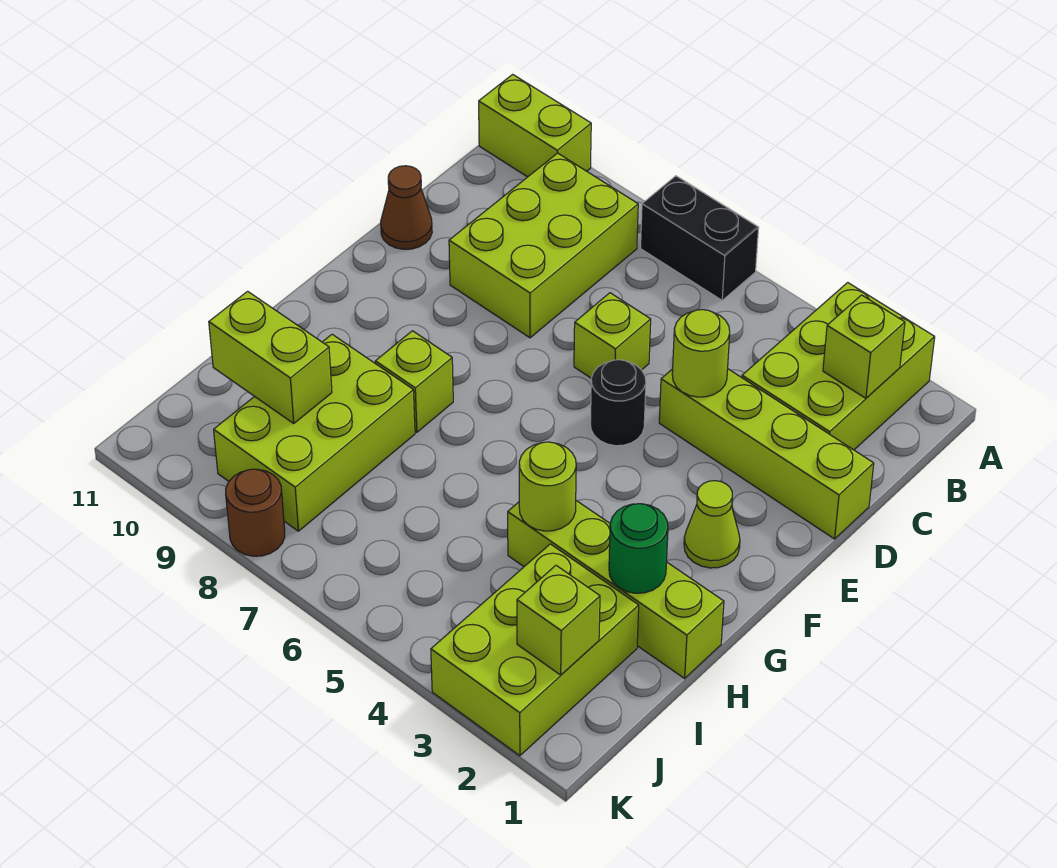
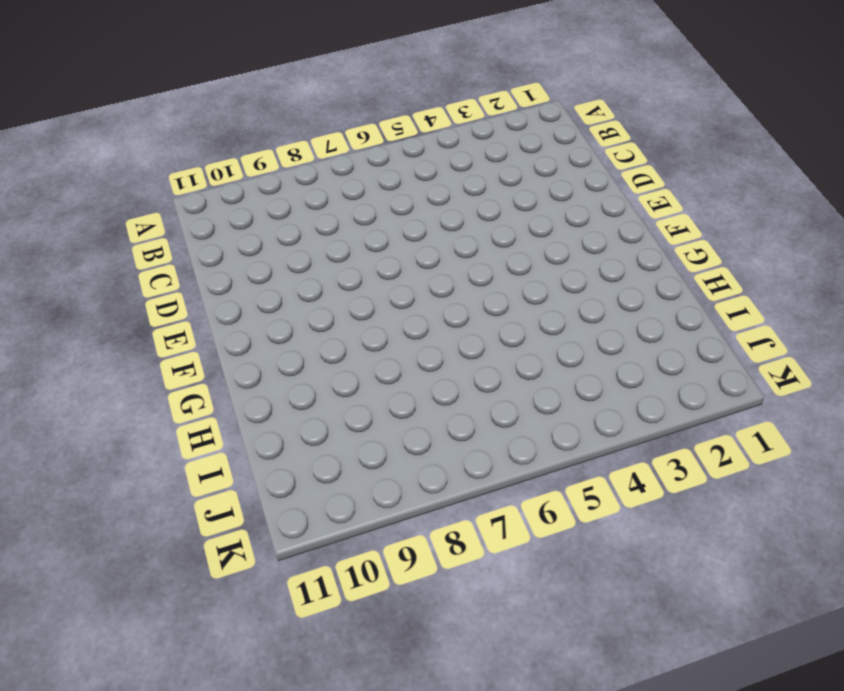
none -> lime 2x3 brick [742,283,935,450]
none -> black 1x2 brick [641,176,759,300]
none -> lime 1x2 brick [479,74,591,177]

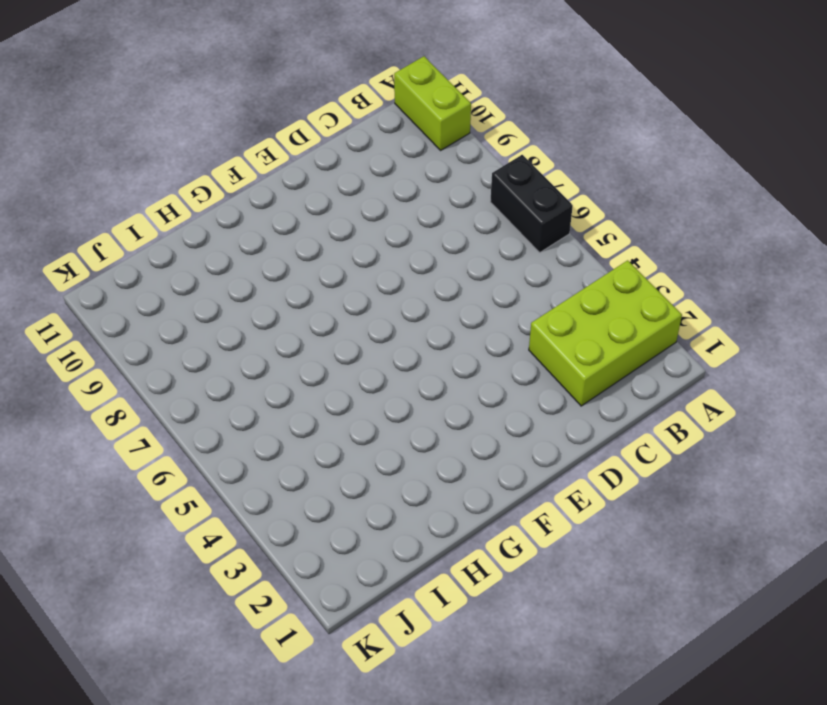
none -> lime 2x3 brick [449,153,638,338]
none -> lime 1x4 brick [659,369,874,539]
none -> lime 1x1 brick [574,293,651,378]

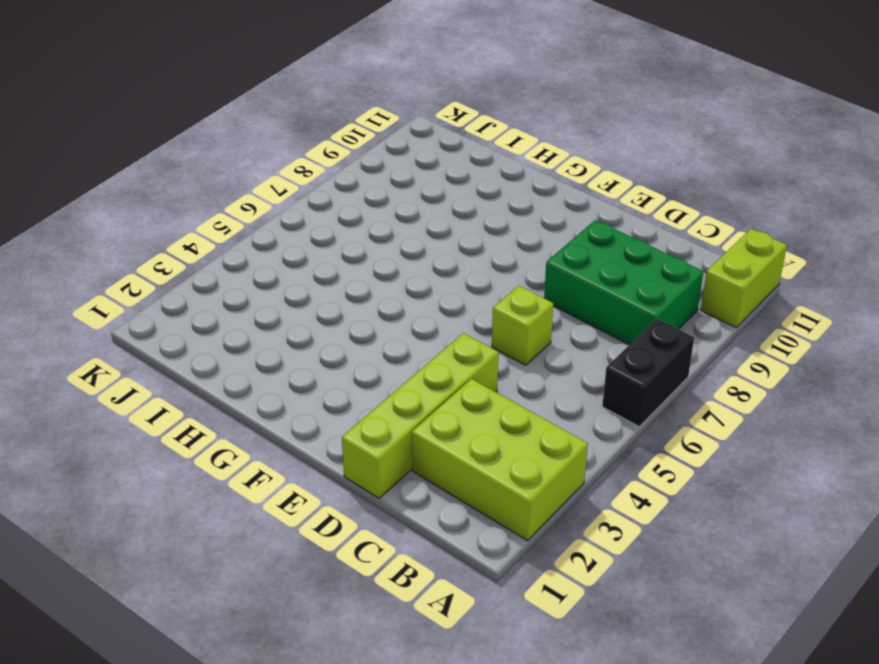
green 2x3 brick [544,220,704,345] -> lime 2x3 brick [449,153,638,338]
none -> brown 1x1 cone [381,166,432,249]
none -> black 1x1 round brick [590,360,646,446]
none -> lime 1x1 cone [684,481,740,568]

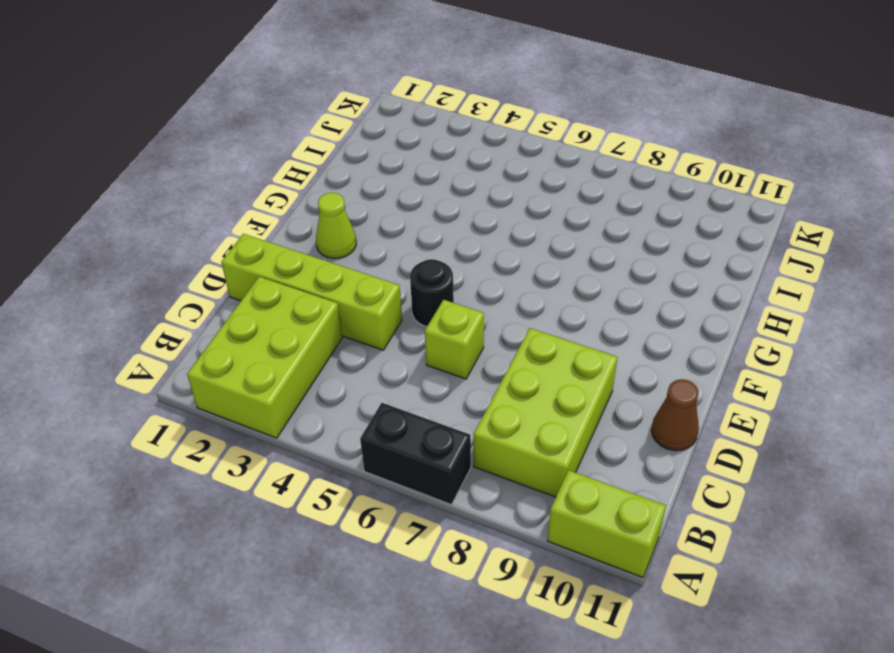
none -> lime 1x1 brick [375,331,453,432]
none -> lime 1x4 brick [508,501,724,678]
none -> lime 2x3 brick [214,334,415,531]

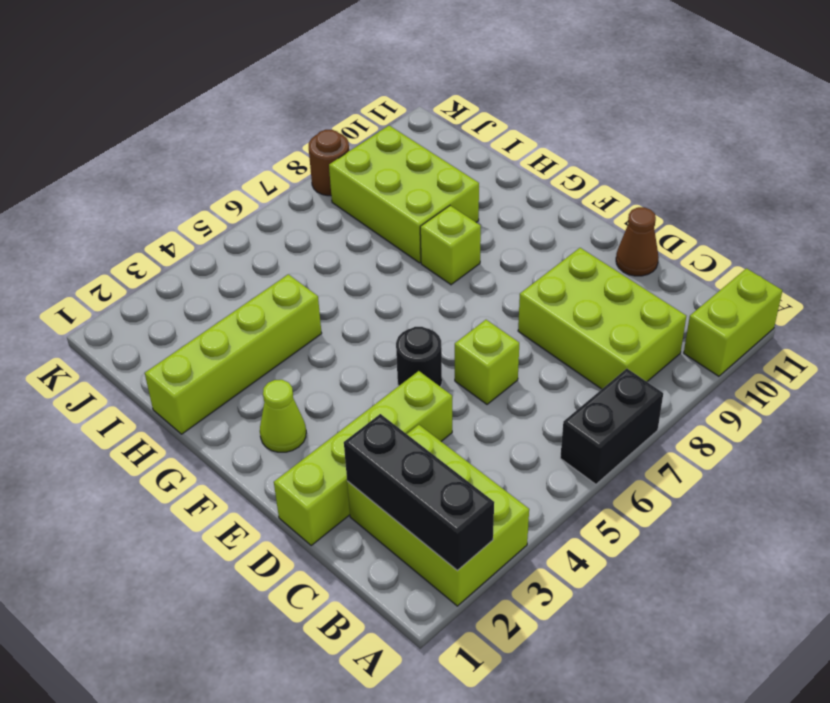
black 1x3 brick [344,414,494,571] -> lime 1x1 brick [823,295,905,398]
none -> lime 2x3 brick [431,544,639,756]
none -> lime 1x1 round brick [672,310,730,397]
none -> green 1x1 round brick [609,504,668,593]

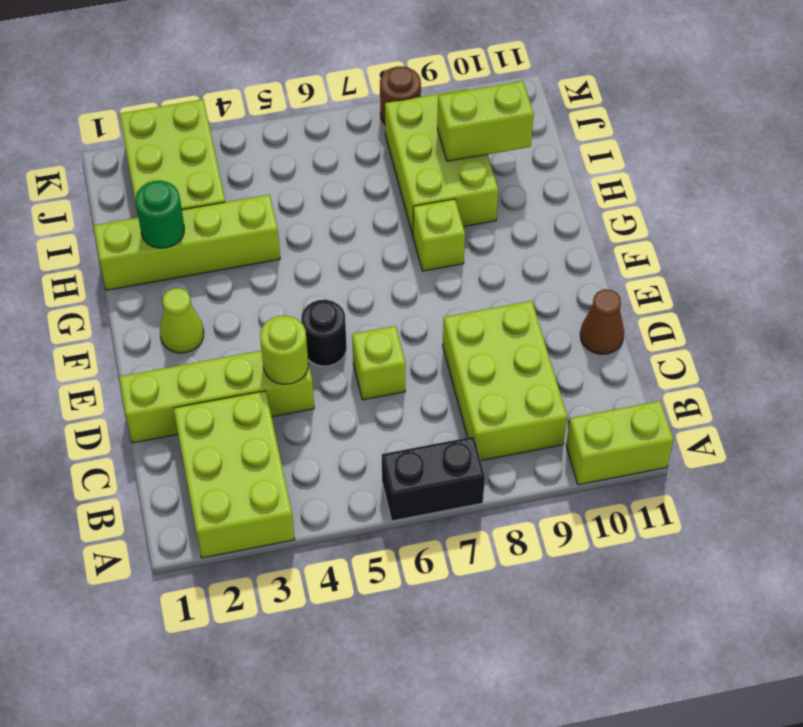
none -> lime 1x1 brick [823,295,905,398]
none -> lime 1x1 round brick [519,442,576,531]
none -> lime 1x1 brick [517,566,600,675]

